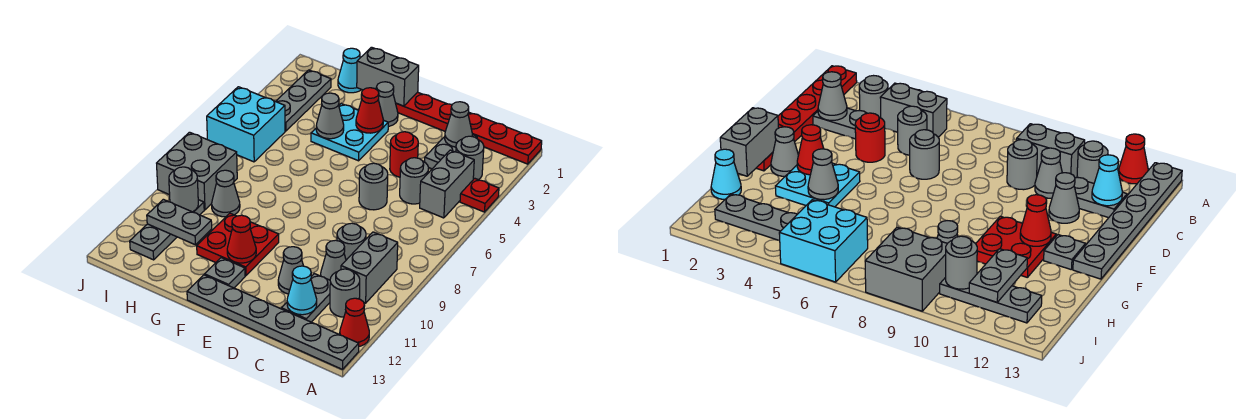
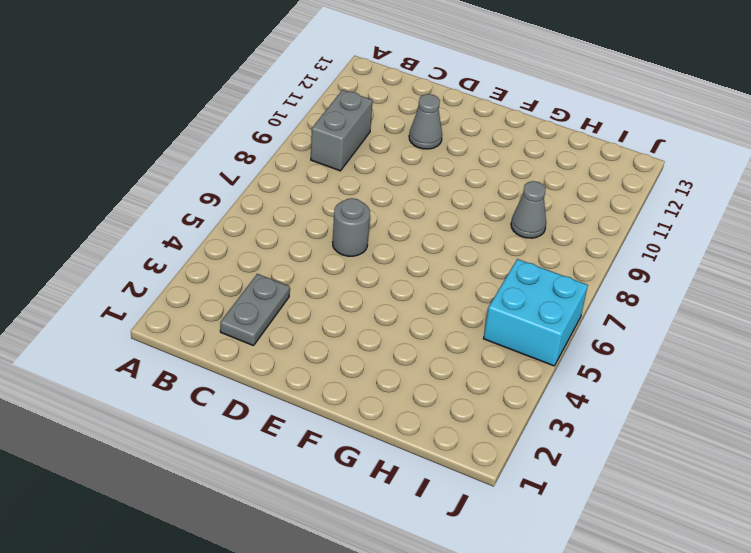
none -> red 1x6 plate [396,92,542,164]
none -> red 1x1 plate [460,178,499,212]
none -> red 1x1 cone [340,298,369,346]
none -> grey 1x6 plate [187,275,359,369]

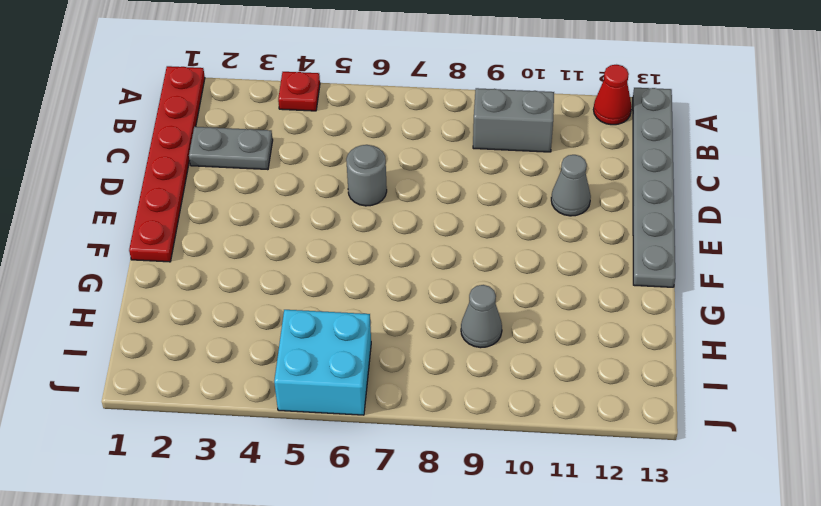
none -> grey 1x1 round brick [456,136,484,180]
none -> grey 1x2 brick [420,150,474,218]
none -> grey 1x1 round brick [330,269,360,317]
none -> grey 1x1 round brick [400,158,429,204]

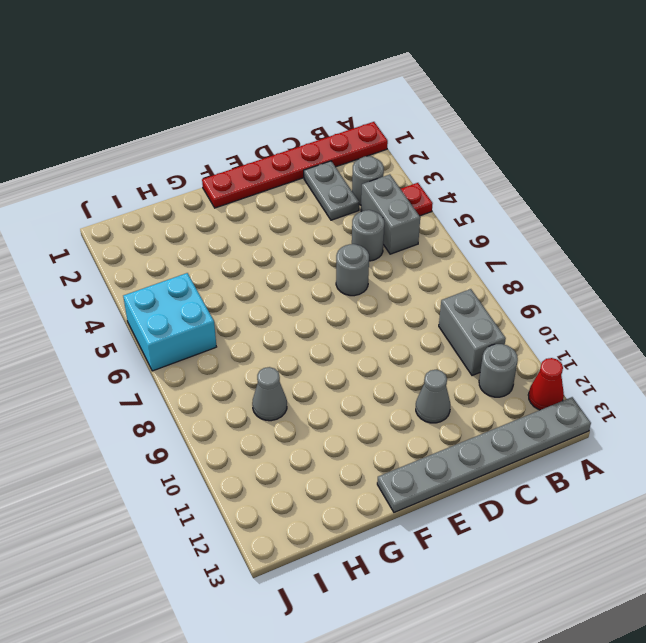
none -> grey 1x1 round brick [337,223,366,260]
none -> grey 1x1 cone [321,240,346,280]
none -> grey 1x2 plate [281,274,330,322]
none -> red 1x1 round brick [390,132,418,177]

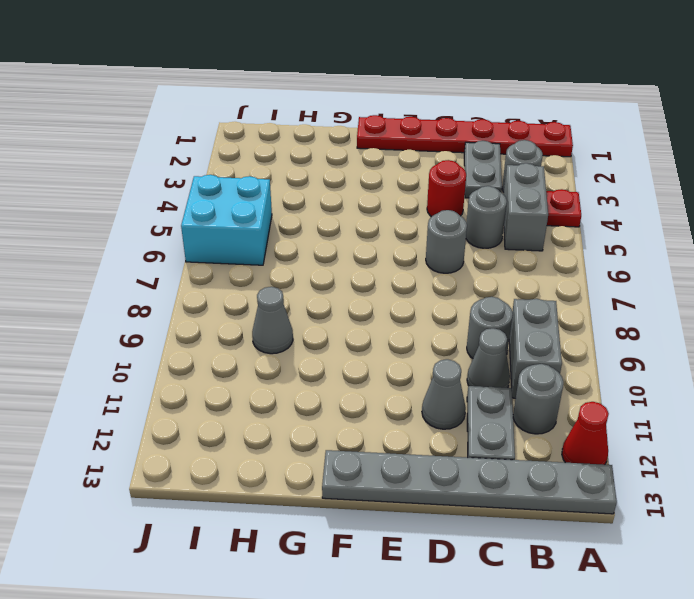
none -> grey 1x1 cone [376,82,398,126]
none -> cyan 2x2 plate [311,103,388,161]
none -> red 2x2 plate [197,213,279,276]
none -> grey 1x1 plate [205,258,245,288]

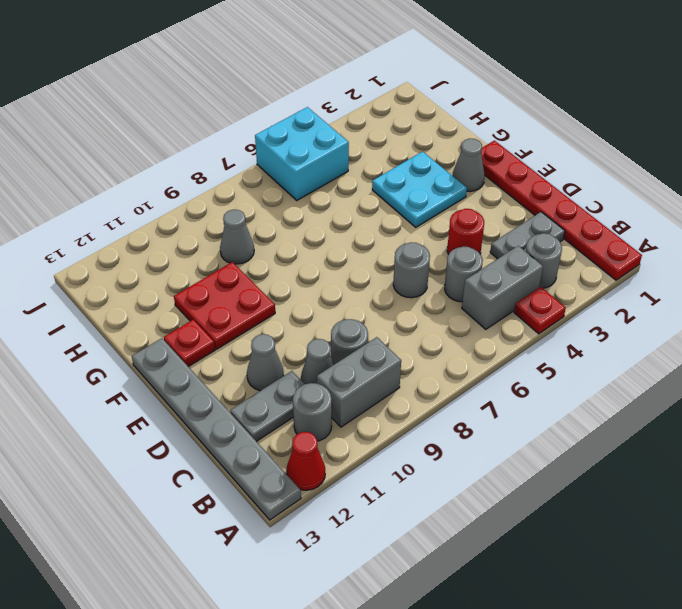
red 1x1 plate [164,319,215,367] -> grey 1x1 plate [205,258,245,288]
none -> cyan 1x1 cone [338,48,361,93]
none -> grey 1x3 plate [276,70,331,131]
none -> grey 2x2 brick [157,132,237,210]
none -> grey 1x3 plate [130,200,204,260]

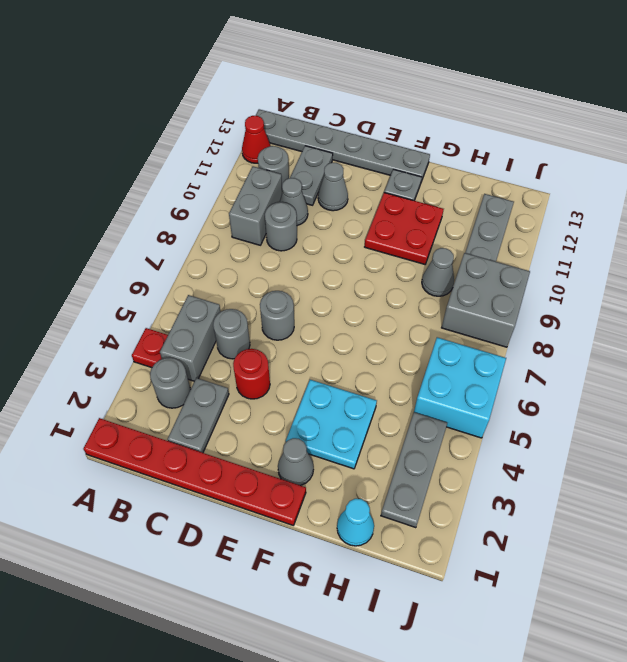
none -> grey 1x1 cone [445,102,472,147]
none -> cyan 1x1 cone [287,266,317,315]
none -> grey 1x2 brick [357,47,419,106]
none -> red 1x1 cone [356,88,383,133]

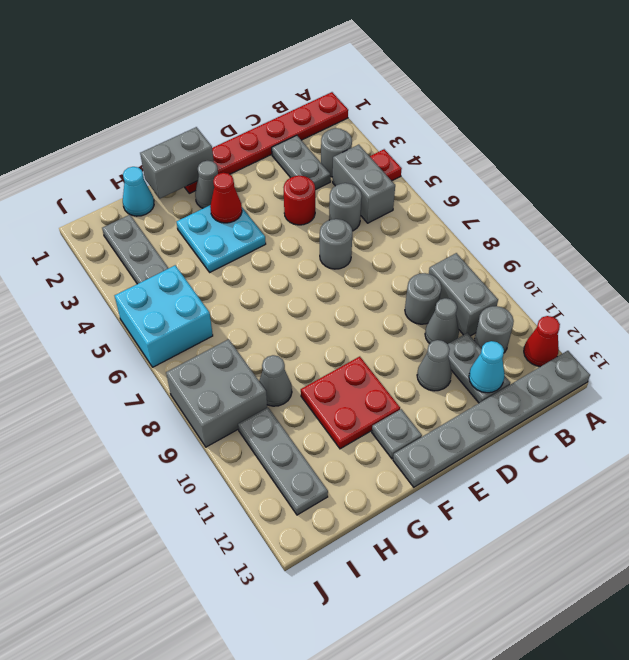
none -> grey 1x1 cone [445,102,472,147]
none -> red 1x1 cone [227,215,256,263]
none -> grey 1x1 cone [316,93,344,139]
none -> grey 1x2 plate [147,199,212,245]

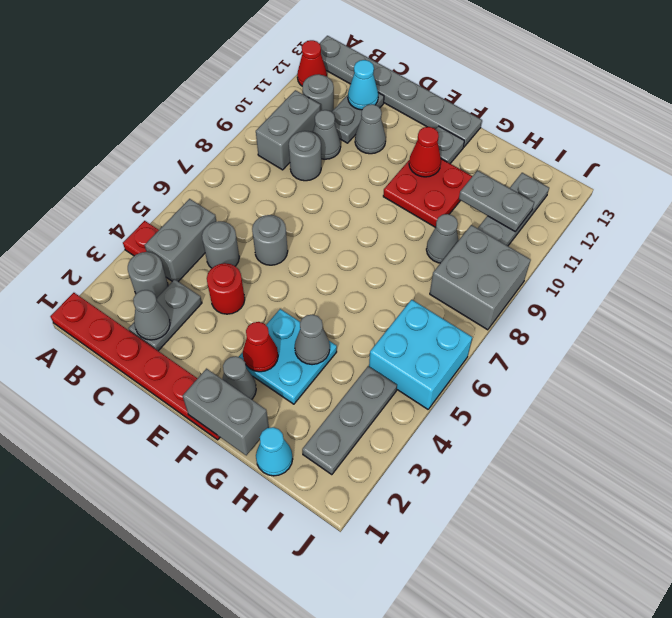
none -> grey 1x1 round brick [169,167,198,212]

